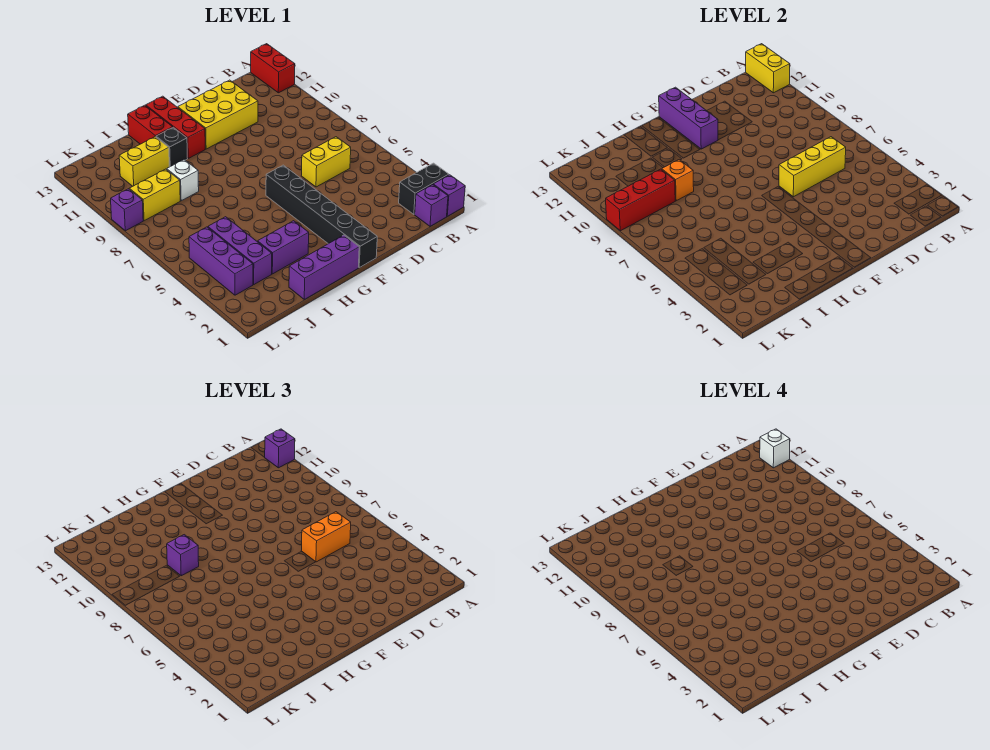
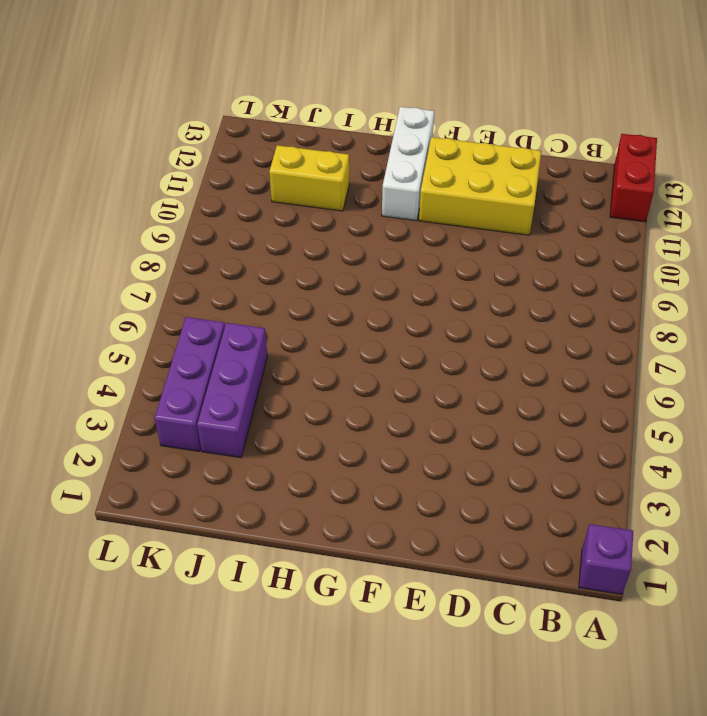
white 1x3 brick [382,107,434,221] -> red 1x3 brick [146,96,205,158]
none -> black 1x2 brick [399,163,449,214]
none -> purple 1x1 brick [415,185,448,226]
none -> yellow 1x2 brick [301,137,351,187]

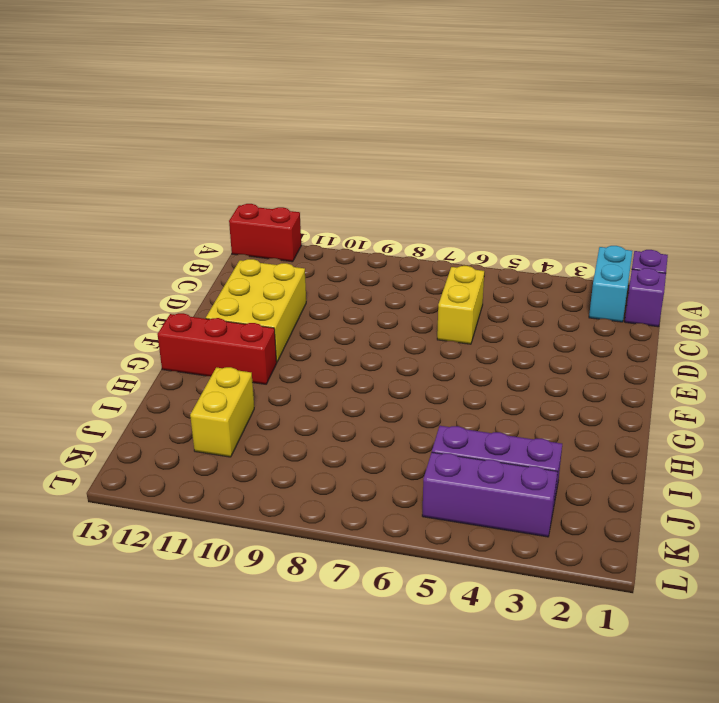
cyan 1x2 brick [589,246,632,322] -> black 1x2 brick [399,163,449,214]
none -> black 1x6 brick [266,165,377,267]
none -> purple 1x3 brick [289,235,359,299]
none -> purple 1x2 brick [258,221,309,274]

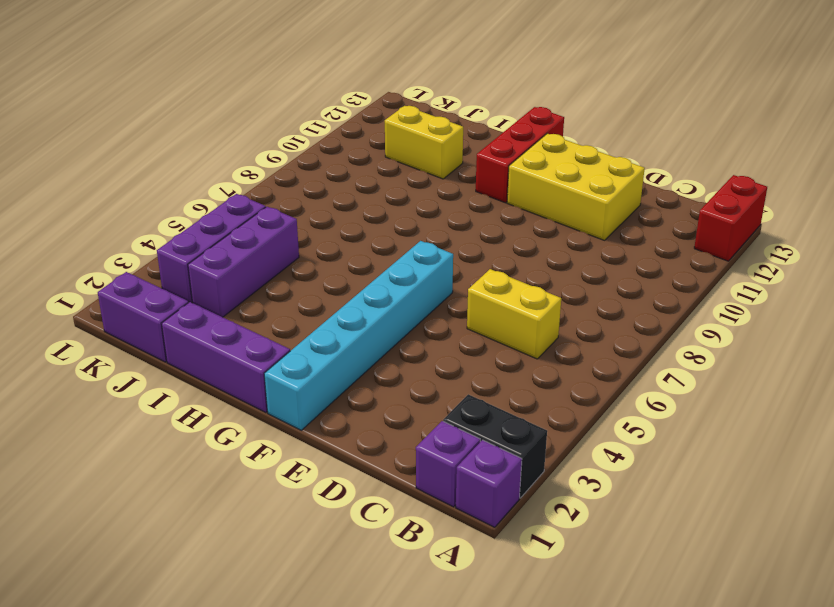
cyan 1x6 brick [264,241,453,430] -> black 1x6 brick [266,165,377,267]
purple 1x2 brick [98,272,188,362] -> purple 1x2 brick moved to [258,221,309,274]
none -> black 1x1 brick [156,127,188,167]
none -> red 1x2 brick [128,105,173,144]
none -> white 1x1 brick [167,160,199,201]

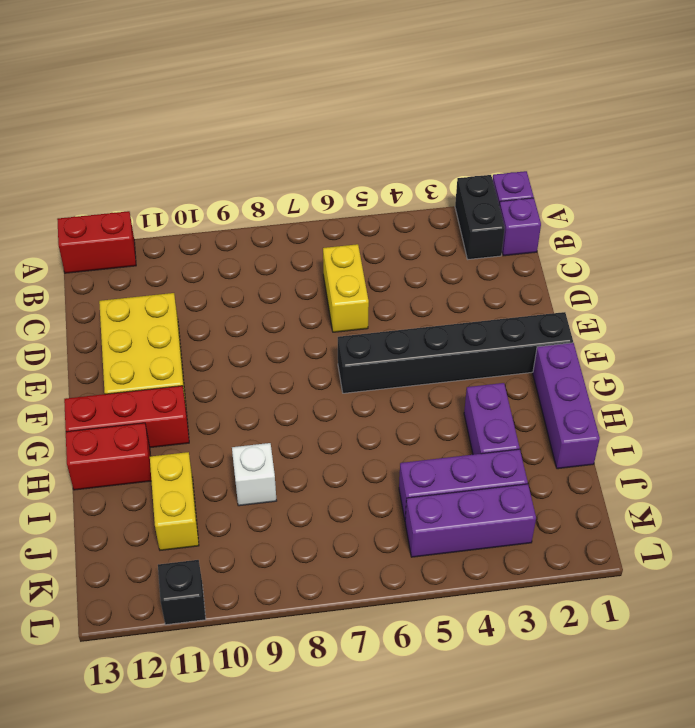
black 1x1 brick [158,560,206,625] -> black 1x1 brick moved to [156,127,188,167]
none -> yellow 1x2 brick [129,169,180,221]
none -> purple 1x1 brick [111,189,143,231]
none -> yellow 1x2 brick [746,44,790,93]

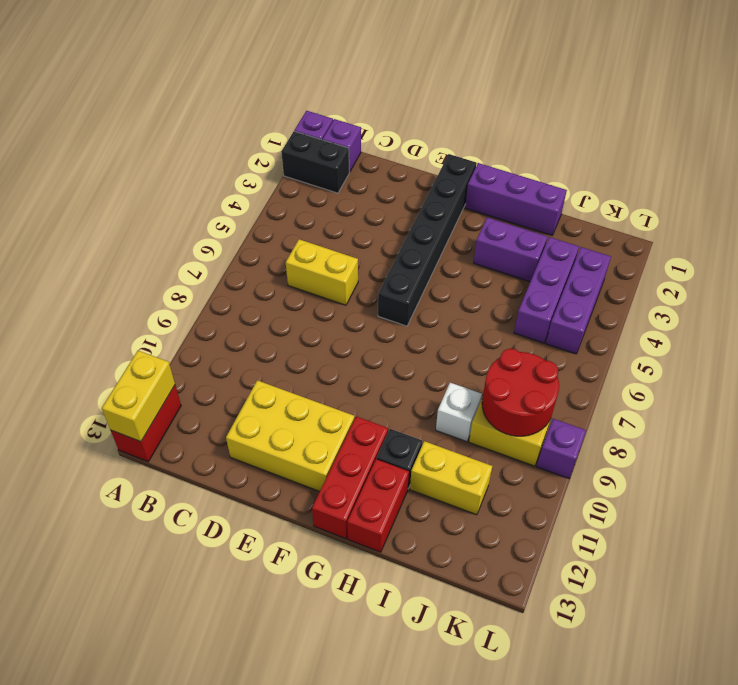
red 2x2 round brick [482,349,559,436] -> red 1x3 brick [606,169,675,231]
none -> yellow 1x3 brick [779,137,846,197]
none -> purple 1x3 brick [659,87,718,149]
none -> orange 1x1 brick [662,160,694,201]

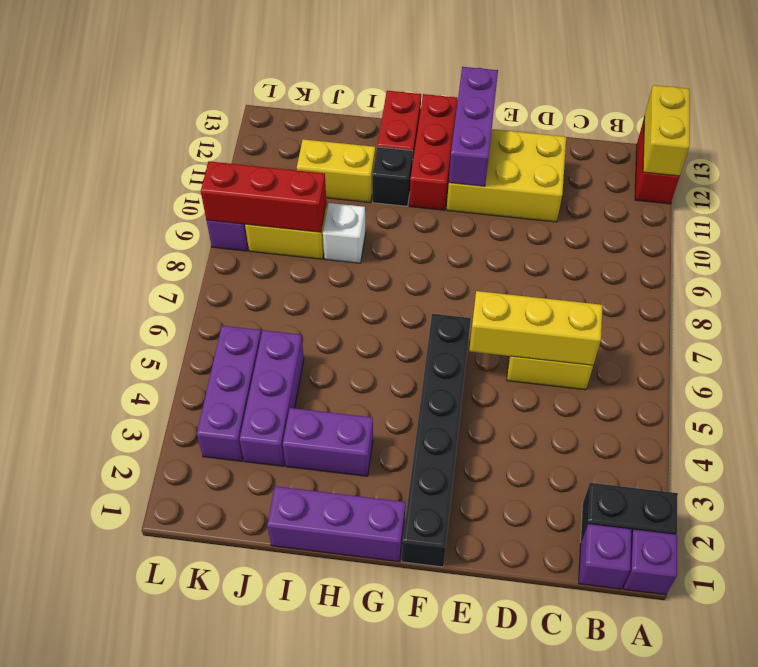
none -> orange 1x1 brick [662,160,694,201]
none -> purple 1x1 brick [265,429,295,468]
none -> orange 1x2 brick [301,512,351,562]

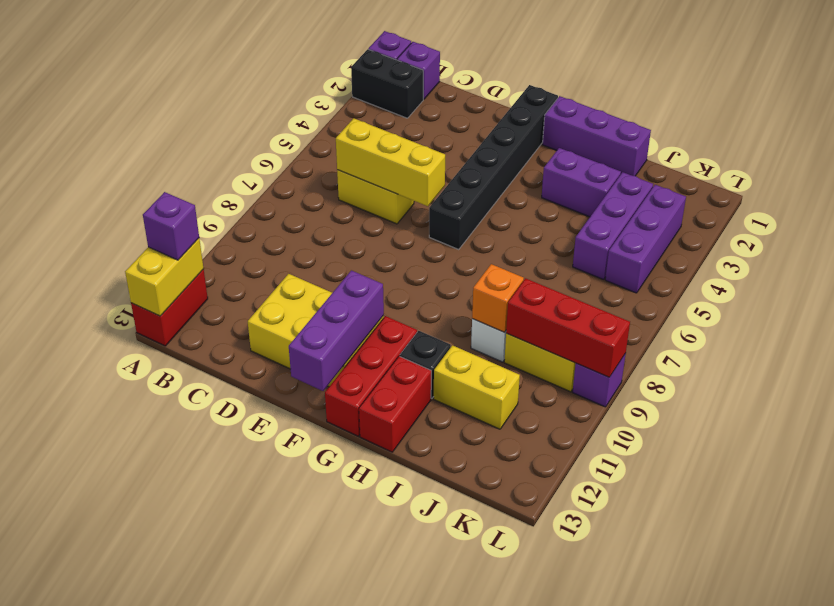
none -> orange 1x2 brick [301,512,351,562]
none -> purple 1x1 brick [167,535,199,576]
none -> white 1x1 brick [760,429,790,468]

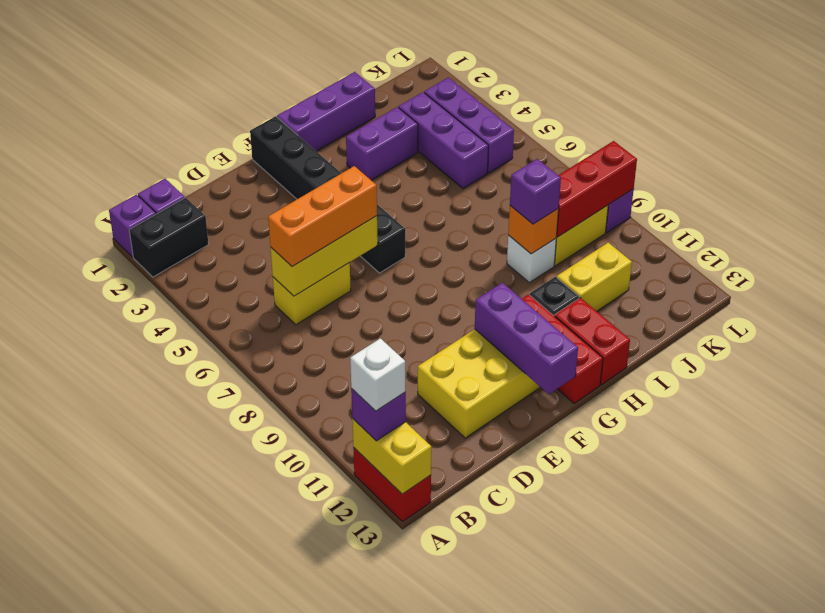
orange 1x3 brick [268,166,377,267] -> orange 1x2 brick [301,512,351,562]

